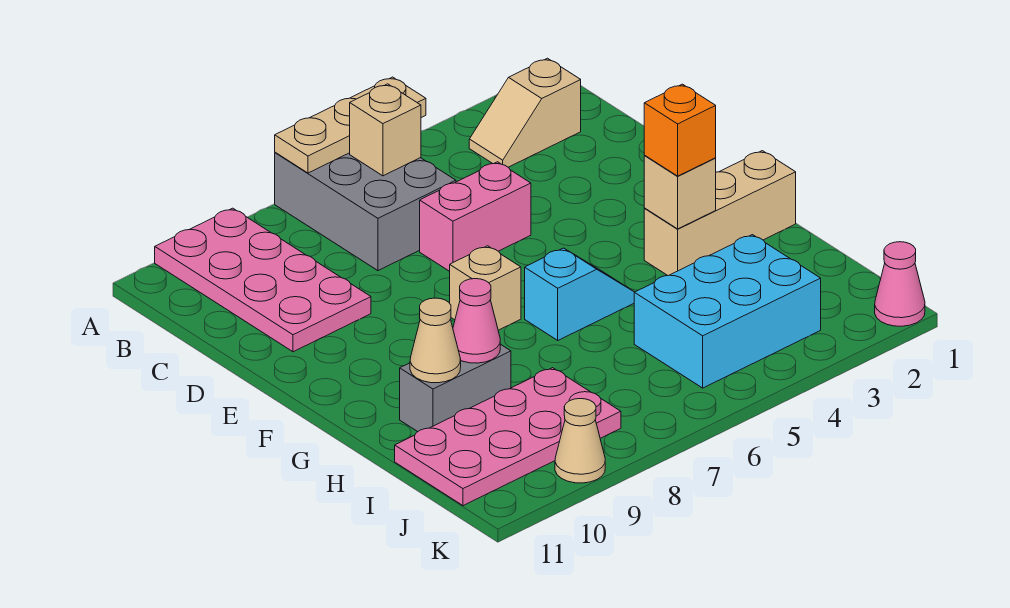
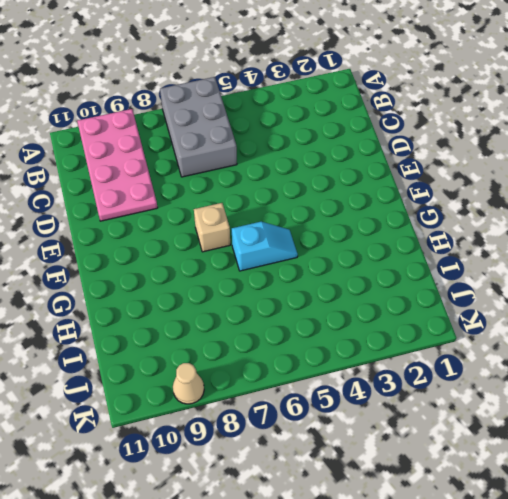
none -> tan 1x2 slope [469,58,581,167]
none -> pink 1x2 brick [420,162,531,271]
none -> tan 1x3 brick [644,151,796,276]

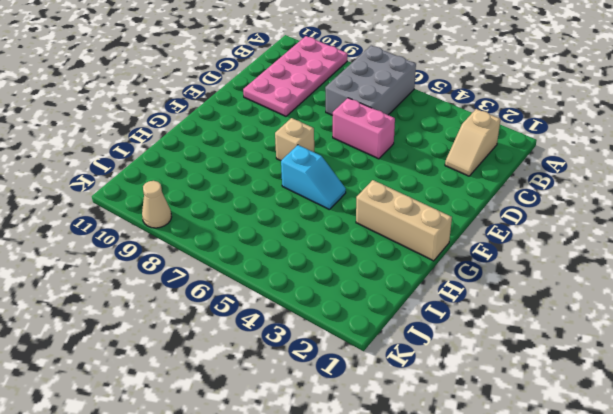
tan 1x2 slope [445,109,501,176] -> tan 1x2 slope turned to [469,58,581,167]
none -> grey 1x2 brick [400,344,511,432]
none -> cyan 2x3 brick [634,235,821,388]
none -> pink 2x4 plate [395,368,621,506]

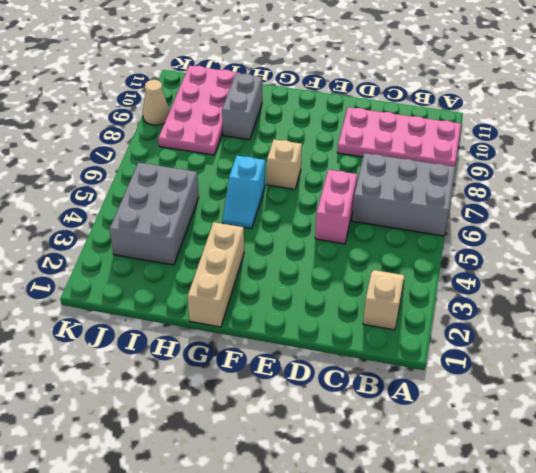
grey 2x3 brick [109,163,199,265] -> cyan 2x3 brick [634,235,821,388]
none -> pink 1x1 cone [875,242,925,326]
none -> tan 1x3 plate [275,77,426,173]
none -> tan 1x1 brick [350,84,421,176]

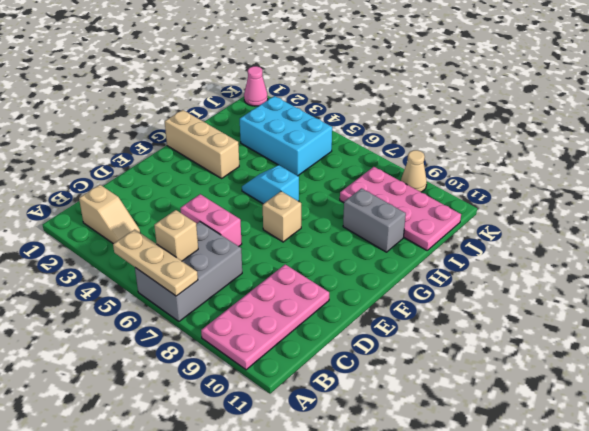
none -> tan 1x1 brick [644,156,716,229]
none -> pink 1x1 cone [453,279,500,363]
none -> tan 1x1 cone [410,298,461,383]

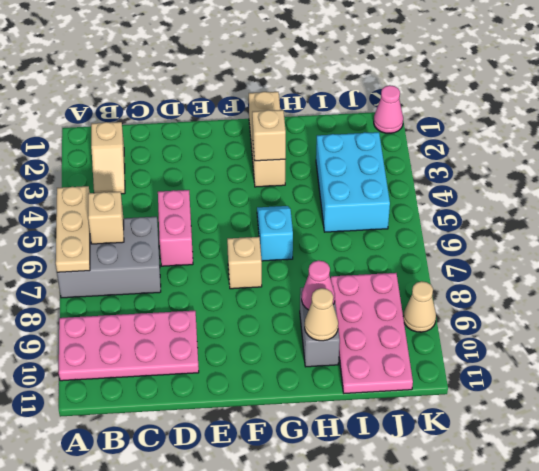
none -> orange 1x1 brick [644,84,716,176]

